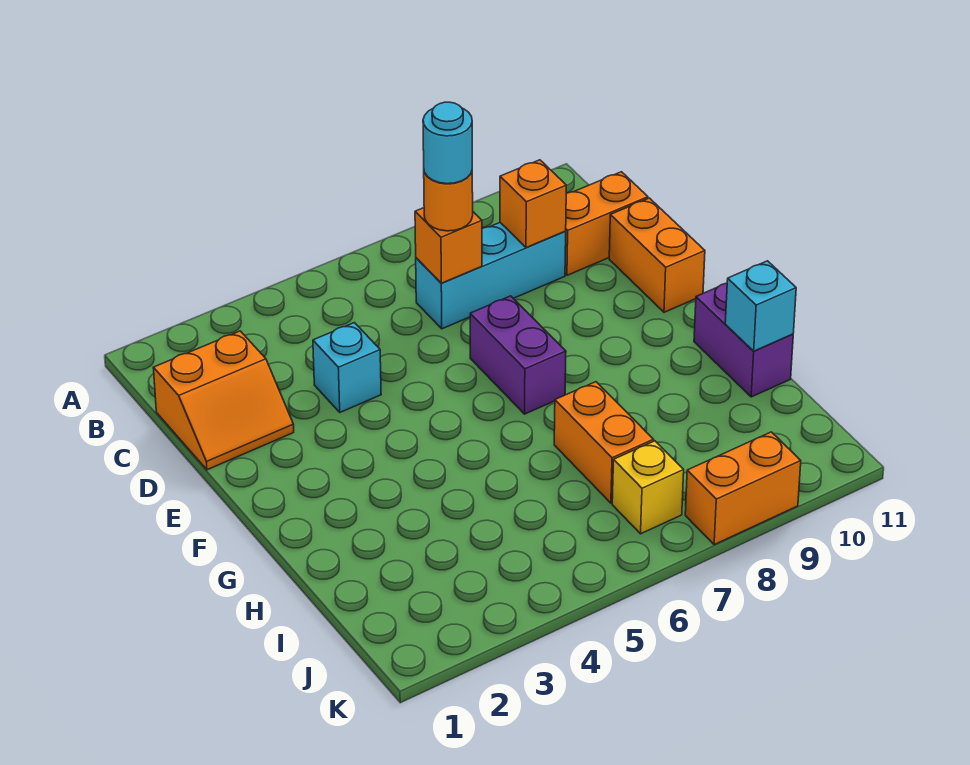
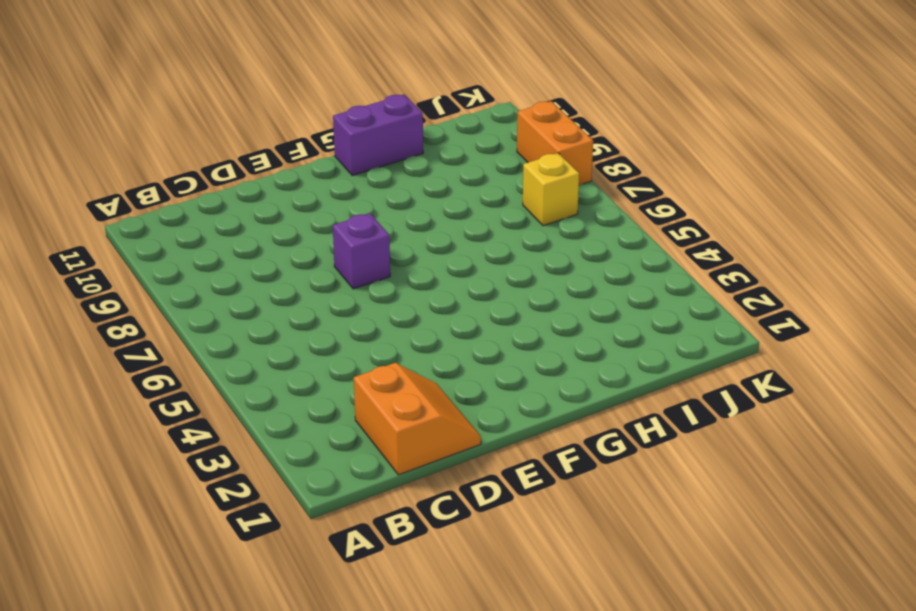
purple 1x1 brick [333,213,390,289] -> purple 1x2 brick [470,296,566,414]
none -> cyan 1x3 brick [416,223,566,329]
none -> orange 1x2 brick [565,172,648,275]
none -> cyan 1x1 brick [313,323,381,412]

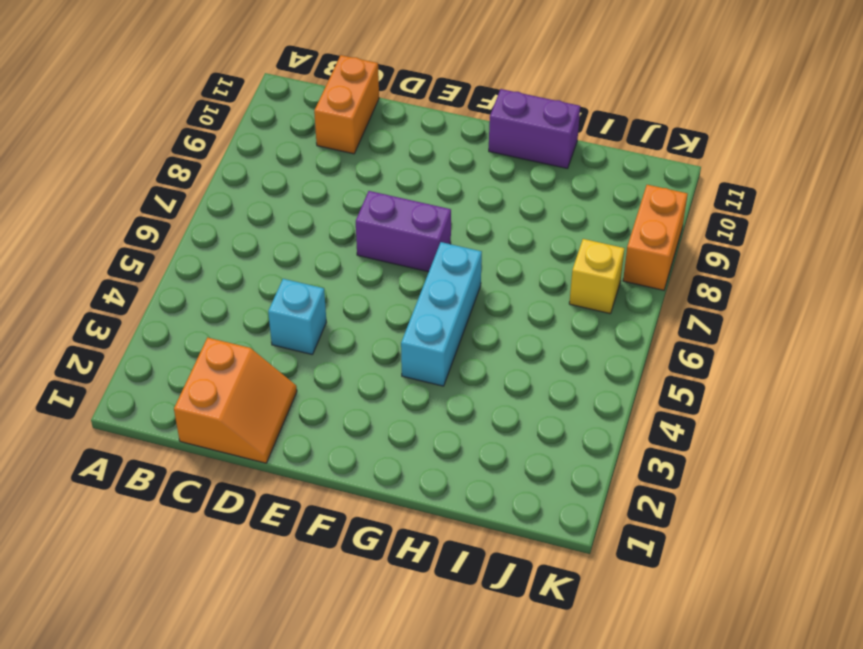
cyan 1x3 brick [401,242,482,386] -> cyan 1x3 brick moved to [416,223,566,329]
none -> orange 1x2 brick [609,198,705,312]
none -> orange 1x2 brick [554,382,654,503]
none -> orange 1x1 brick [415,208,482,283]

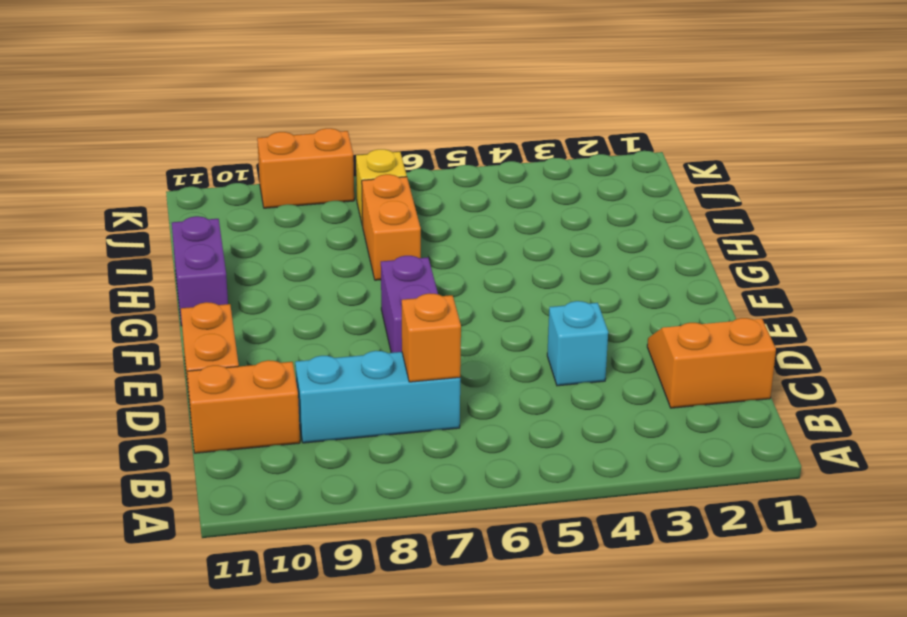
none -> orange 1x1 brick [500,160,566,248]
none -> cyan 1x1 brick [725,261,796,351]
none -> orange 1x1 round brick [424,172,473,231]

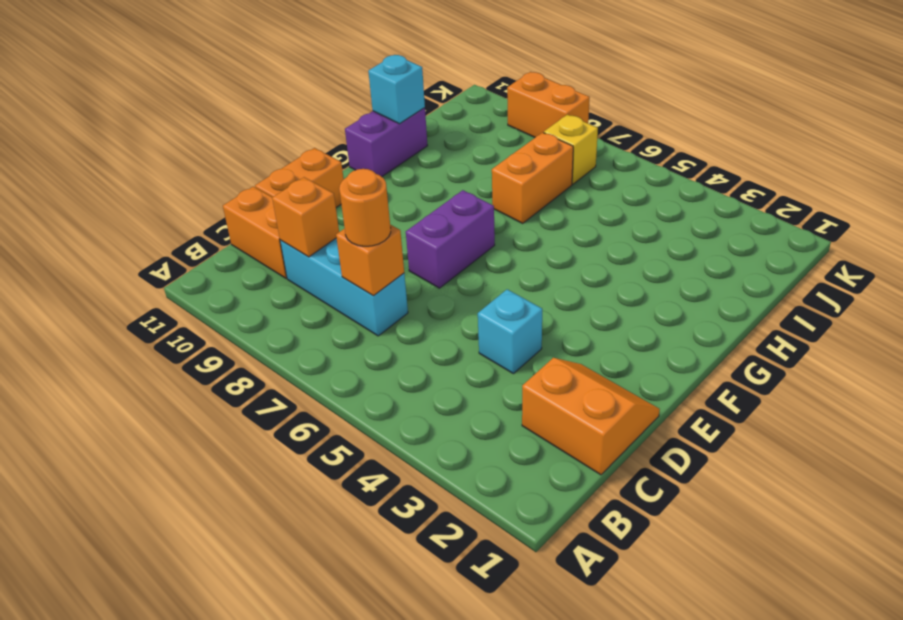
none -> cyan 1x1 round brick [423,102,472,184]

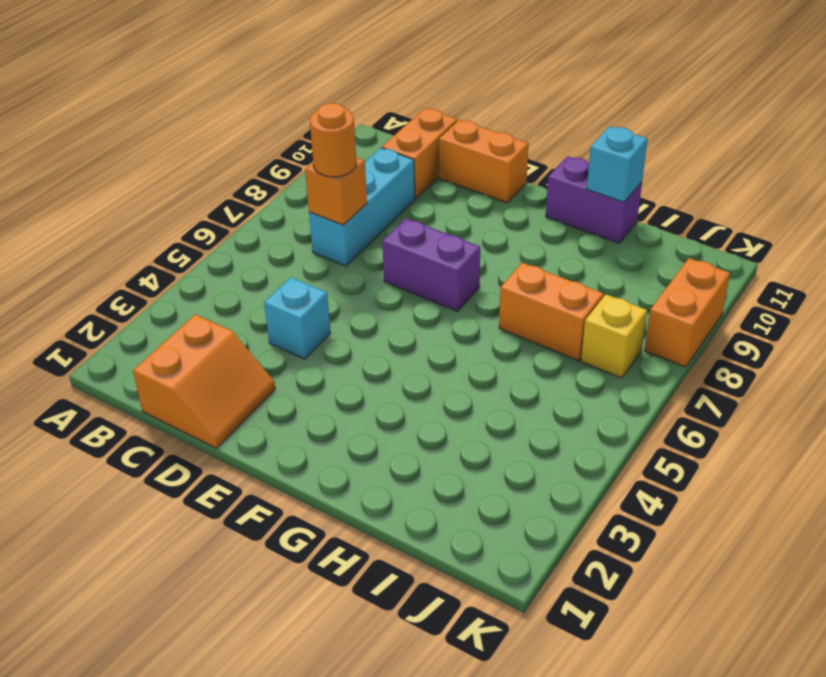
none -> orange 1x1 brick [500,160,566,248]
none -> cyan 1x1 round brick [423,102,472,184]

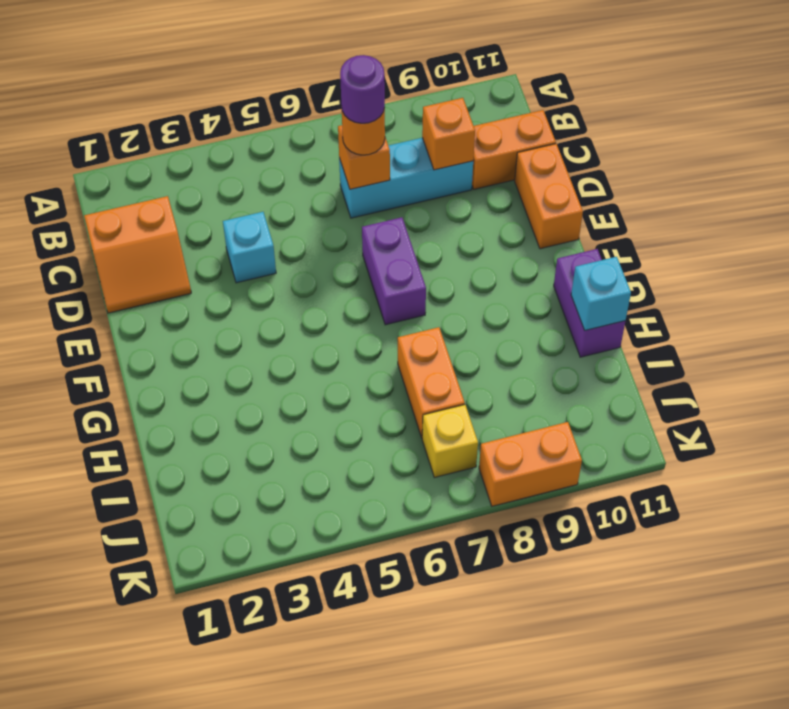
purple 1x1 round brick [340,55,385,123] -> cyan 1x1 round brick [423,102,472,184]

